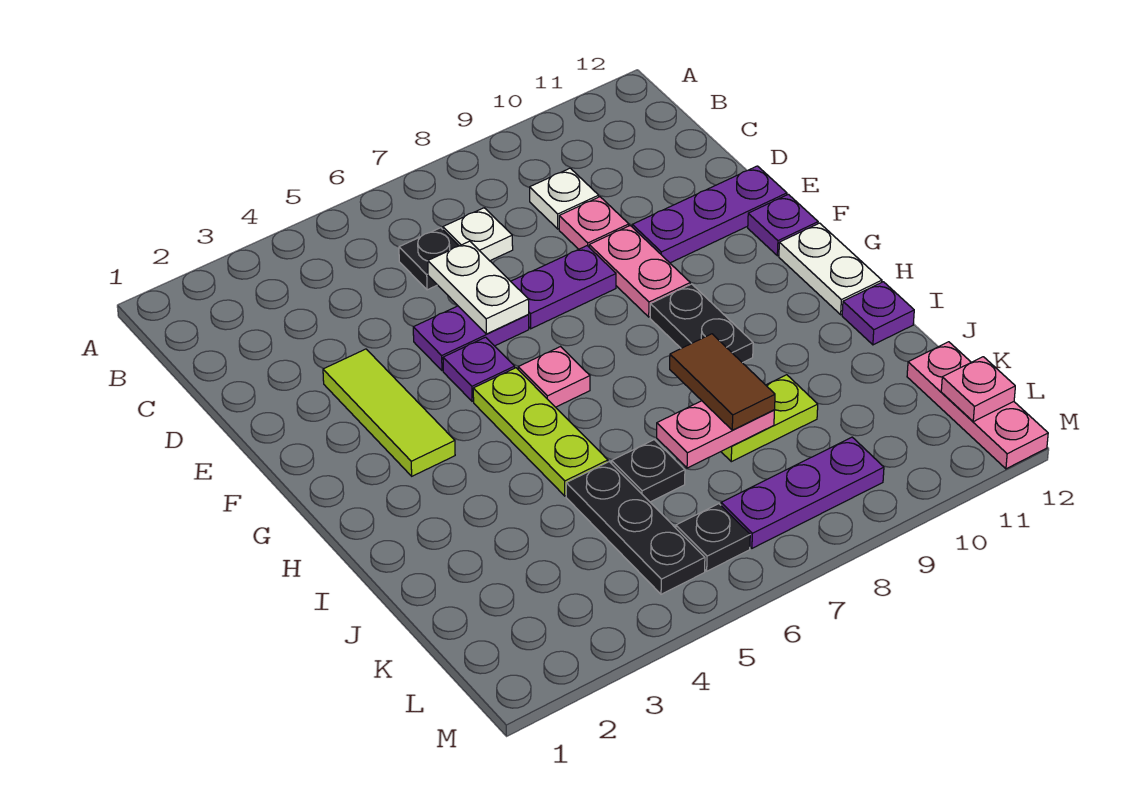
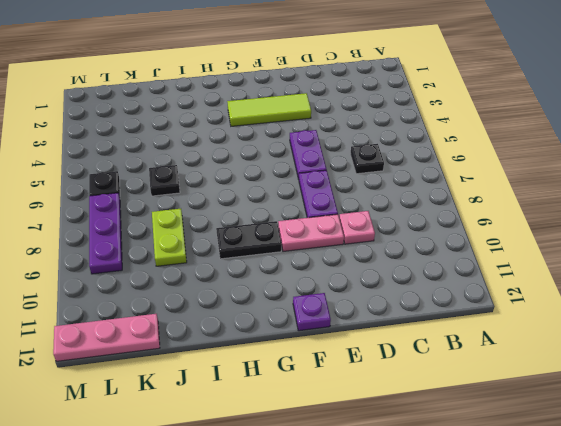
none -> white 1x1 plate [443,208,513,261]
none -> white 1x1 plate [530,168,599,229]
none -> purple 1x3 plate [632,166,787,263]

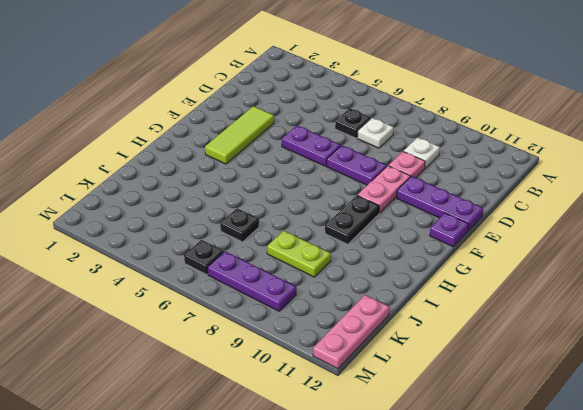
none -> purple 1x1 plate [443,337,515,401]
none -> lime 1x3 plate [473,368,608,496]
none -> pink 1x1 plate [518,347,590,407]

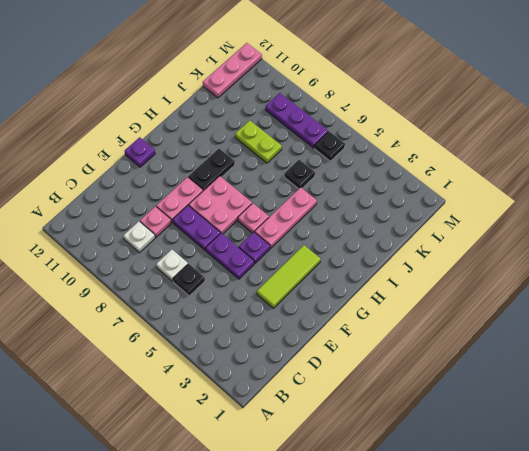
pink 2x2 plate [189,176,252,234] -> none
pink 1x3 plate [255,187,317,248] -> lime 1x3 plate [473,368,608,496]
none -> purple 1x3 plate [632,166,787,263]
none -> white 1x2 plate [779,223,882,315]
none -> purple 1x1 plate [842,282,914,345]

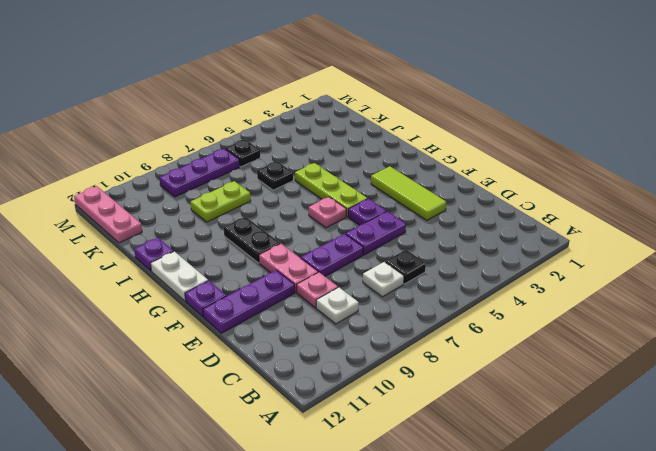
none -> black 1x3 plate [566,462,705,594]
none -> white 1x2 plate [428,241,529,334]
none -> pink 1x2 plate [657,401,775,468]

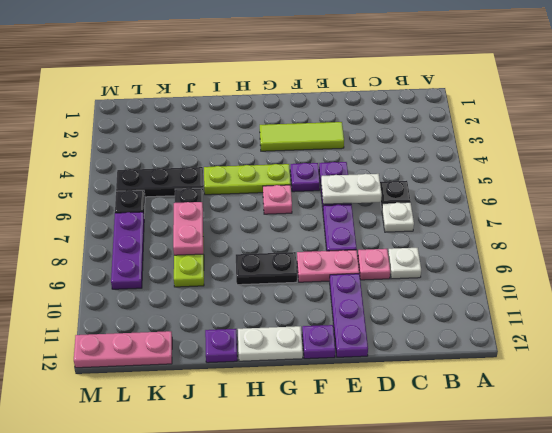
none -> pink 1x1 plate [941,357,1015,422]
none -> brown 1x2 tile [670,334,775,430]

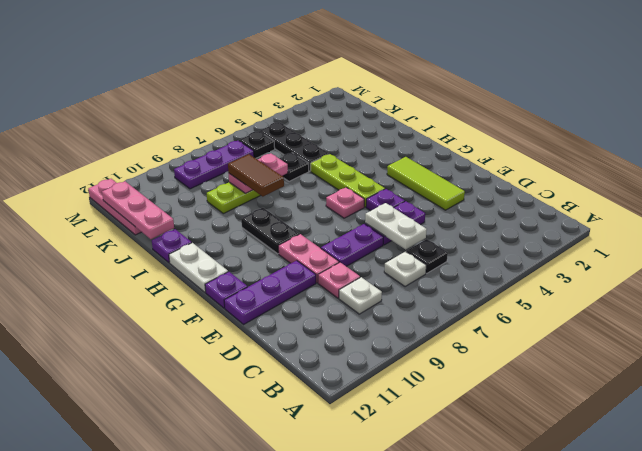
pink 1x3 plate [102,181,174,239] -> pink 1x1 plate [941,357,1015,422]

